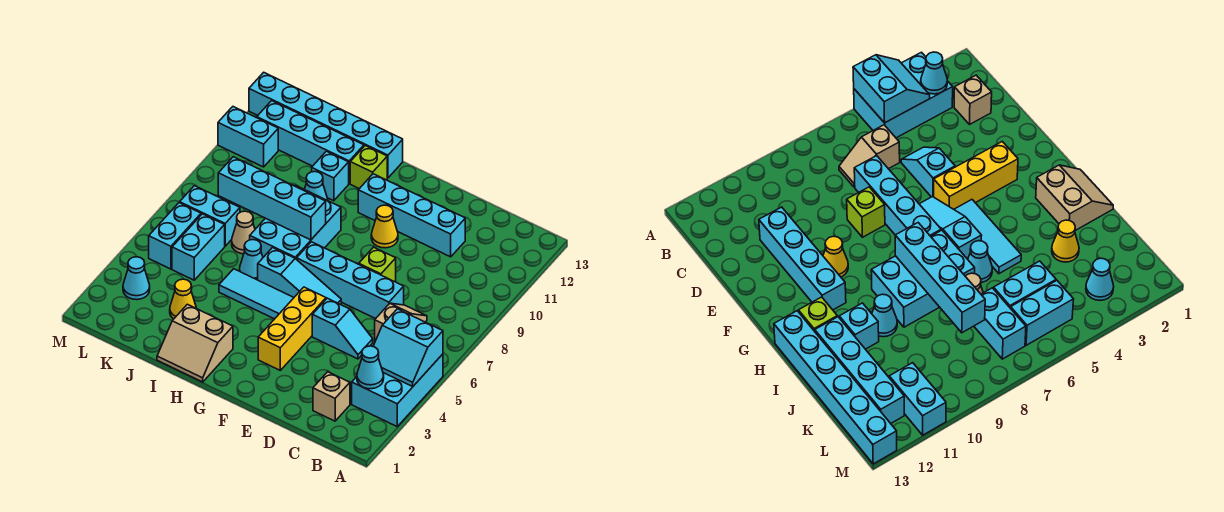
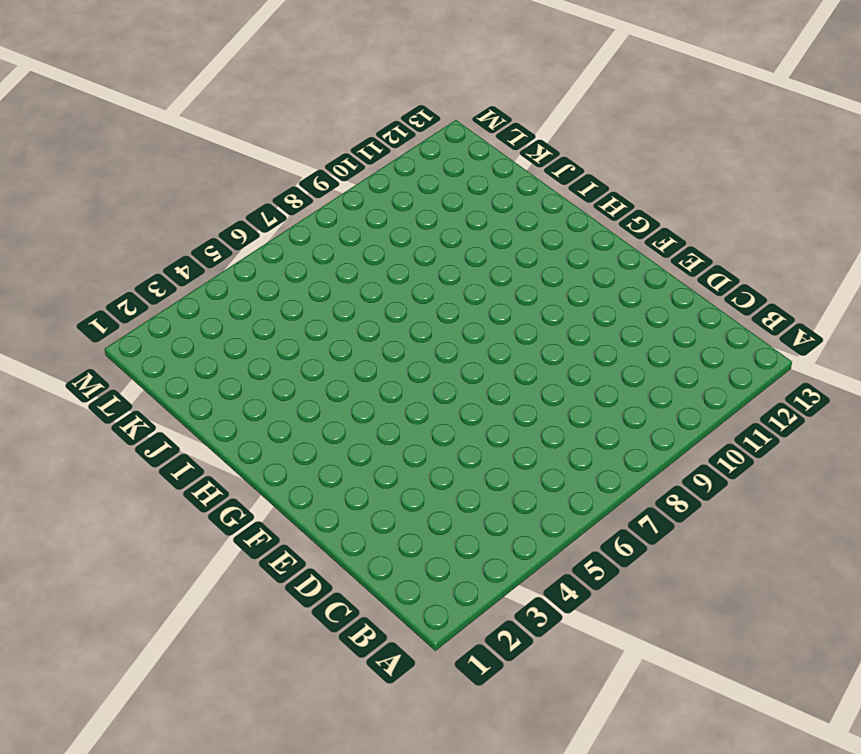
none -> cyan 2x3 brick [352,354,443,426]
none -> tan 1x1 brick [313,372,350,421]
none -> tan 1x2 slope [375,303,427,341]

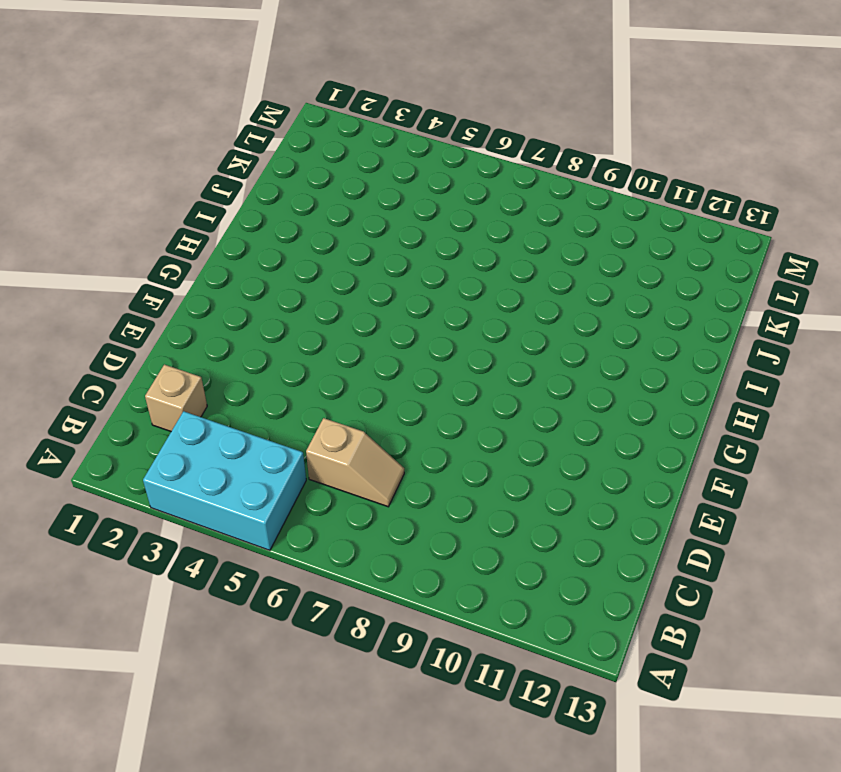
none -> cyan 1x2 slope [312,298,373,359]
none -> cyan 1x4 brick [297,242,404,319]
none -> cyan 1x4 brick [358,174,465,257]

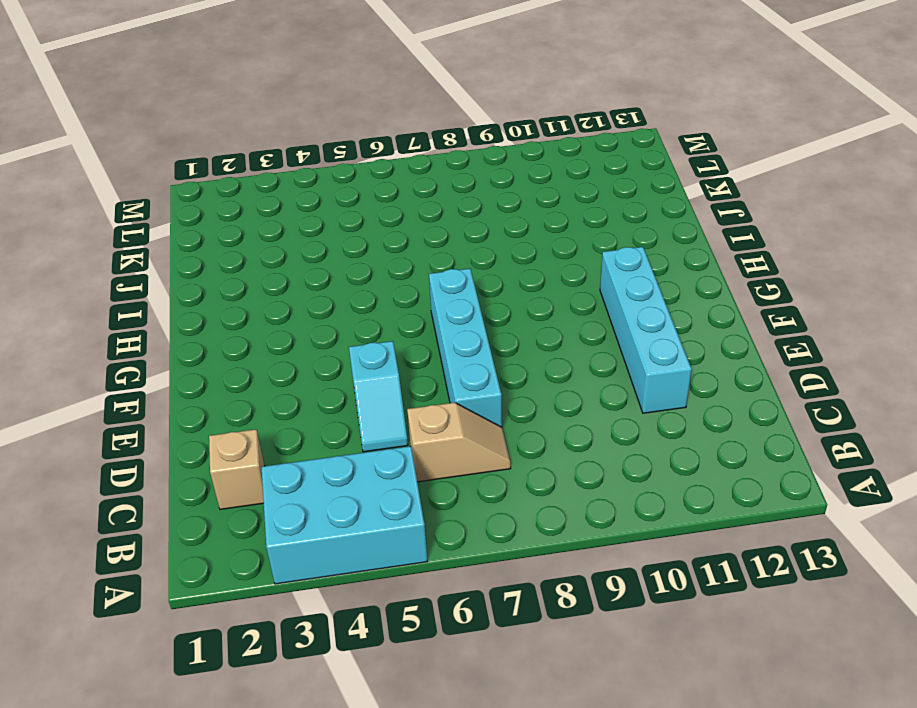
none -> lime 1x1 brick [359,247,396,282]
none -> yellow 1x3 brick [258,287,326,370]
none -> cyan 1x3 slope [258,248,341,305]

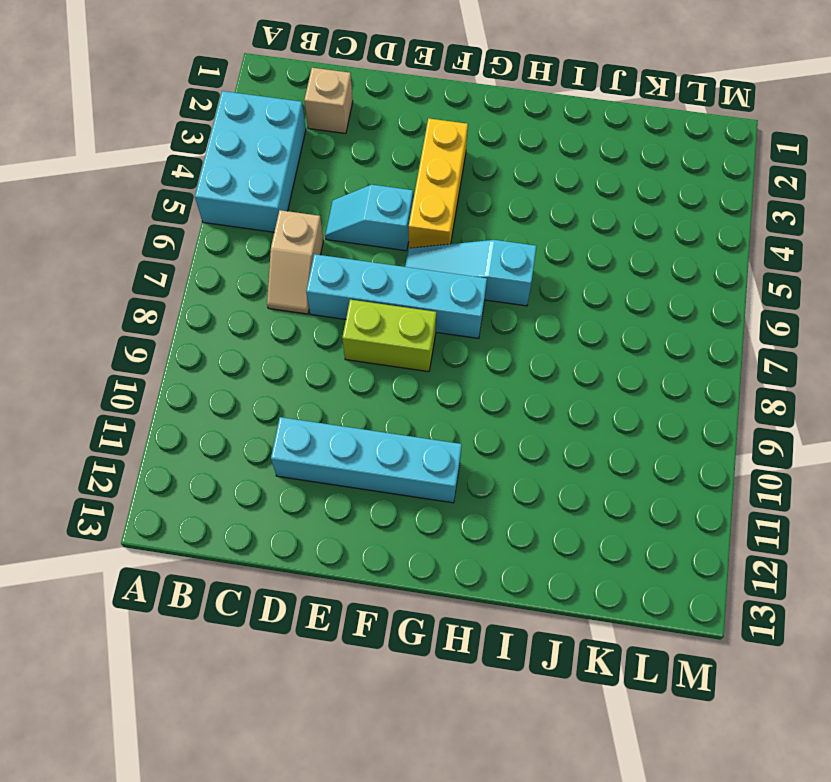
lime 1x2 brick [342,300,436,372] -> lime 1x1 brick [359,247,396,282]
none -> yellow 1x1 cone [371,205,398,248]
none -> cyan 1x3 tile [219,269,294,319]
none -> tan 2x2 slope [157,304,233,382]

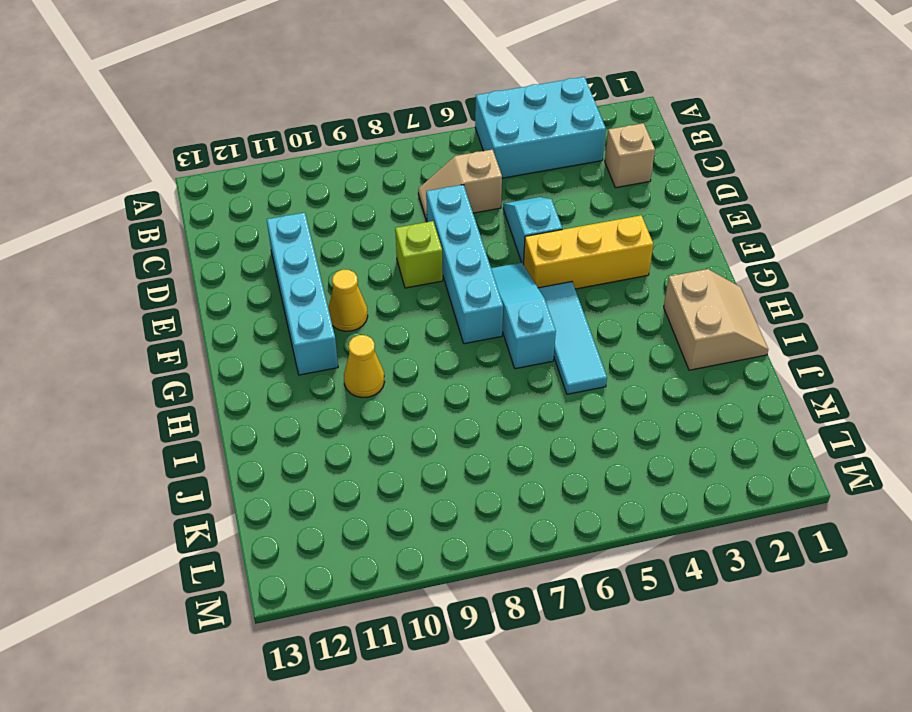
yellow 1x1 cone [344,335,384,398] -> yellow 1x1 cone moved to [170,279,196,319]
none -> cyan 2x3 brick [250,185,341,259]
none -> lime 1x1 brick [350,146,387,189]
none -> cyan 1x6 brick [249,72,403,178]

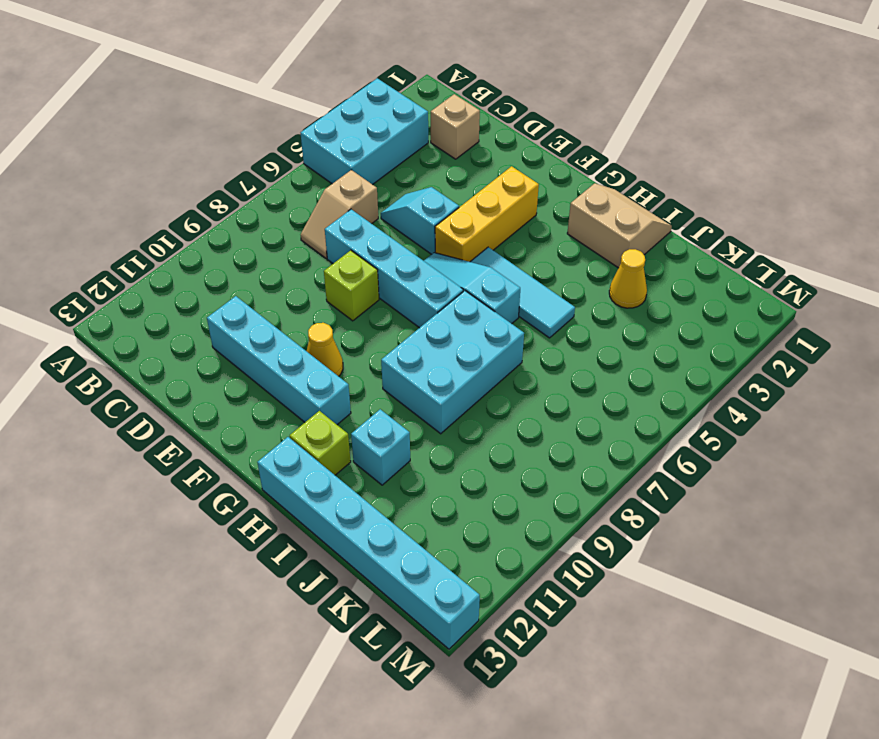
none -> cyan 1x1 cone [240,240,263,280]
none -> cyan 1x1 cone [304,172,328,201]
none -> cyan 1x4 brick [257,101,364,184]

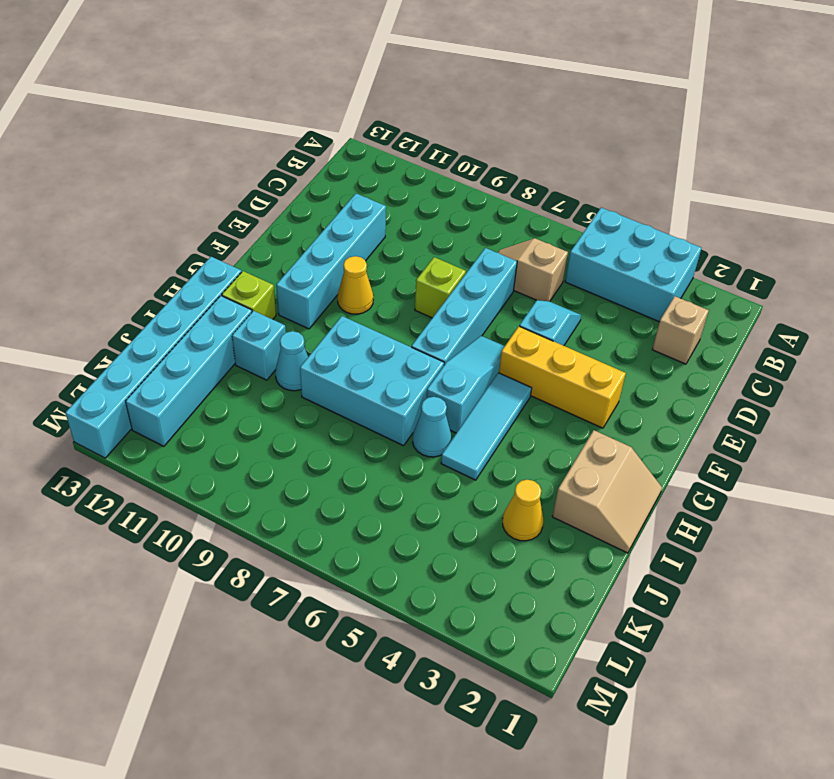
none -> tan 1x1 cone [232,211,255,254]
none -> cyan 1x2 brick [172,214,225,280]
none -> cyan 1x2 brick [180,186,240,246]

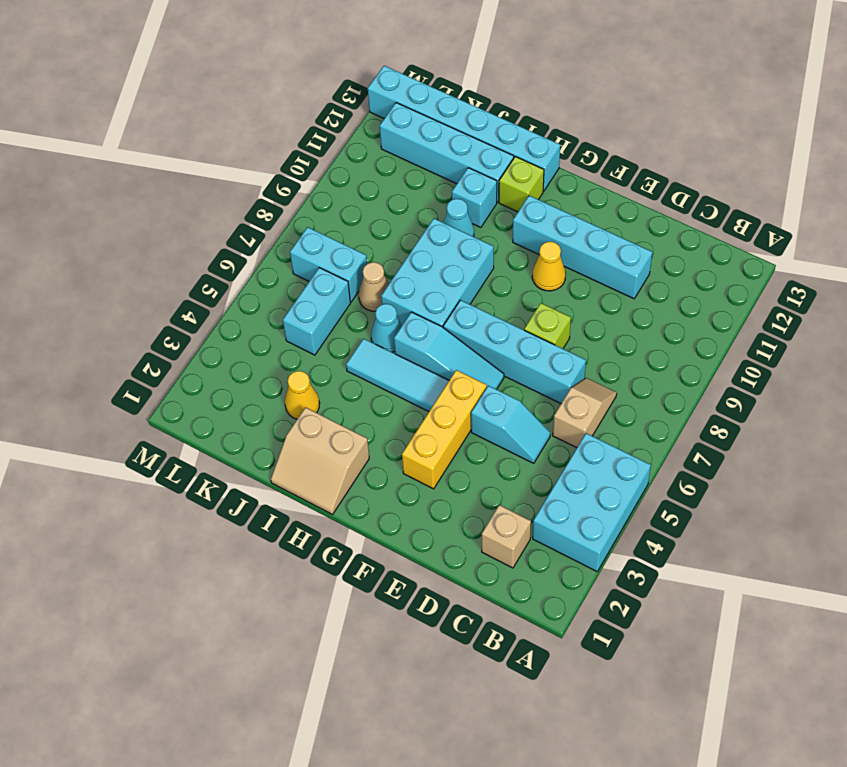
none -> cyan 1x1 cone [123,257,150,300]
none -> cyan 1x2 brick [149,203,201,269]
none -> cyan 1x2 brick [218,107,278,167]

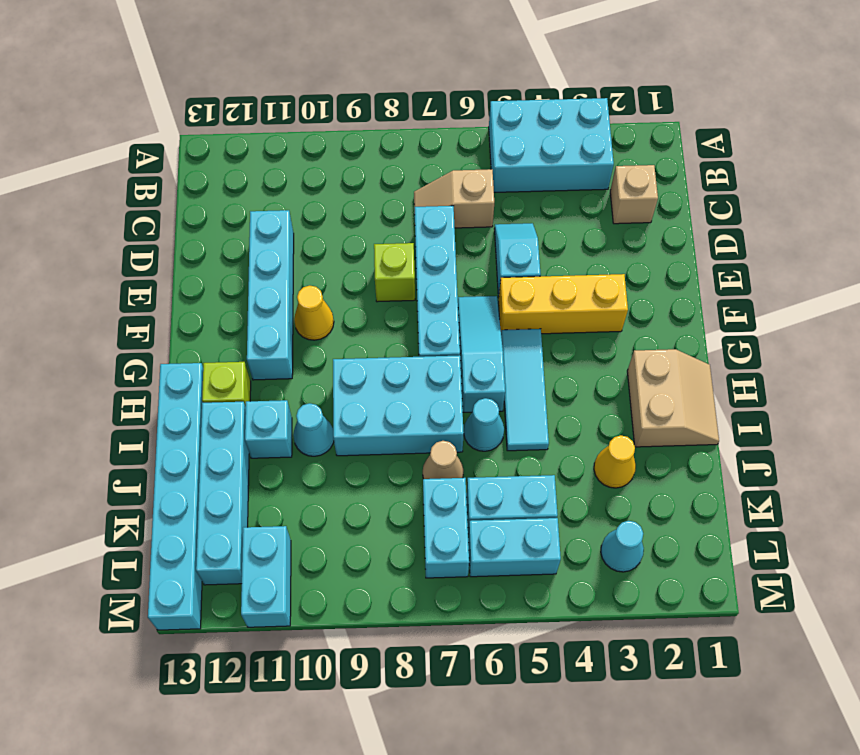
none -> cyan 2x2 slope [373,309,443,386]
none -> cyan 1x1 cone [357,346,384,389]
none -> cyan 1x4 brick [218,157,326,240]

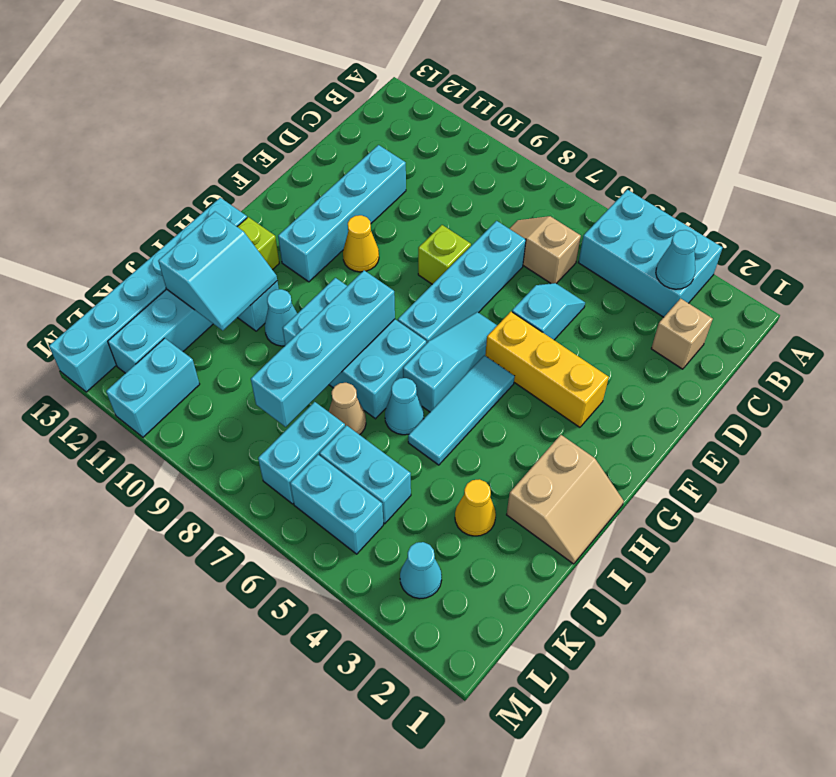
cyan 2x2 slope [158,212,277,331] -> cyan 2x2 slope moved to [373,309,443,386]

